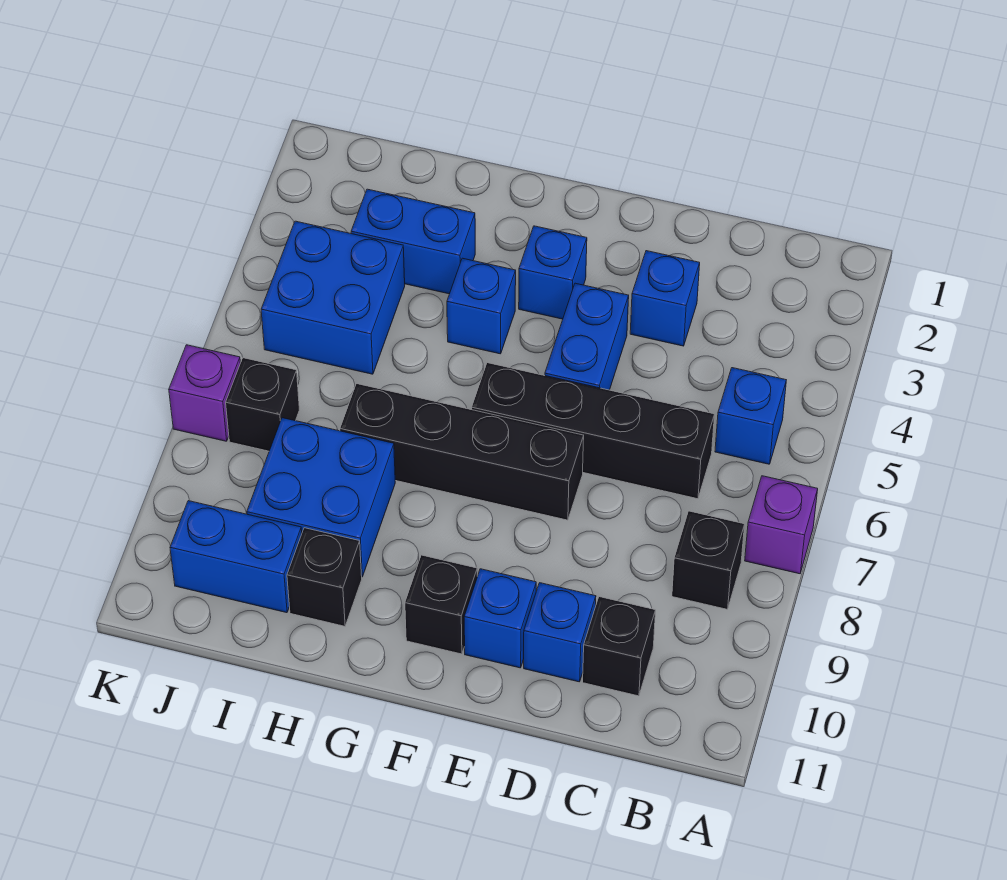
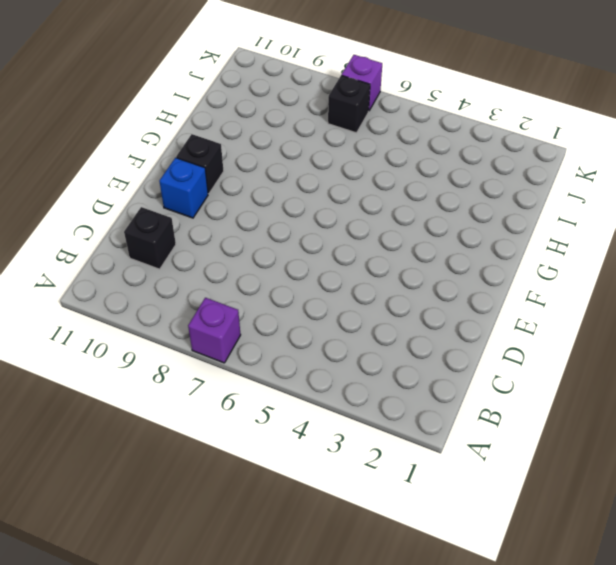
none -> blue 1x1 brick [715,368,786,464]
none -> black 1x1 brick [672,511,745,609]
none -> black 1x4 brick [472,363,715,499]

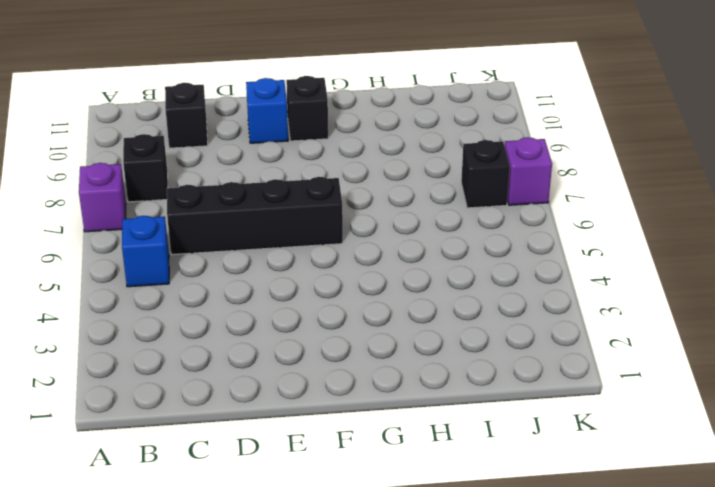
none -> blue 1x1 brick [630,251,700,346]
none -> blue 1x1 brick [524,583,596,682]
none -> blue 1x2 brick [545,283,629,390]

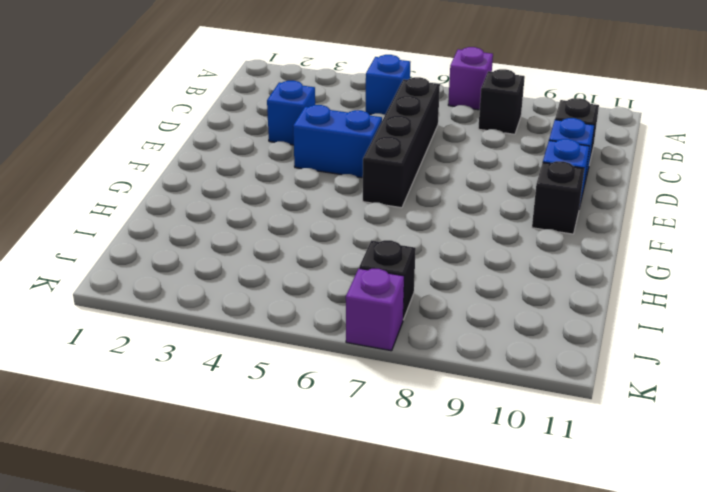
none -> black 1x4 brick [340,384,584,520]
none -> blue 1x1 brick [519,226,587,319]
none -> blue 1x1 brick [447,258,516,354]

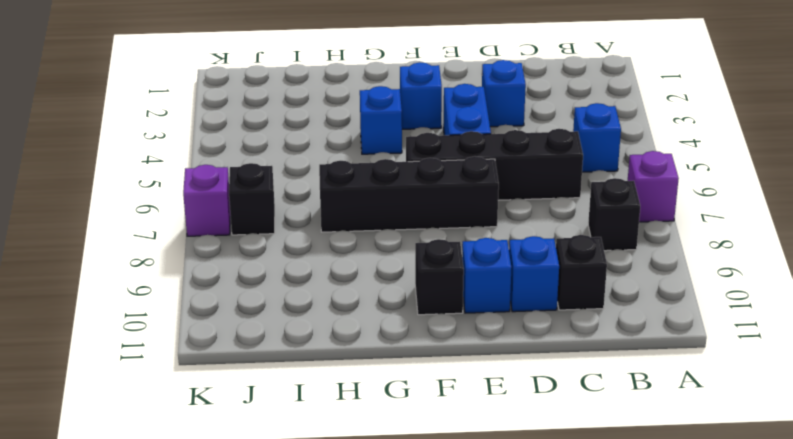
none -> blue 1x2 brick [351,189,475,294]
none -> blue 2x2 brick [247,418,395,577]
none -> black 1x1 brick [287,528,362,626]

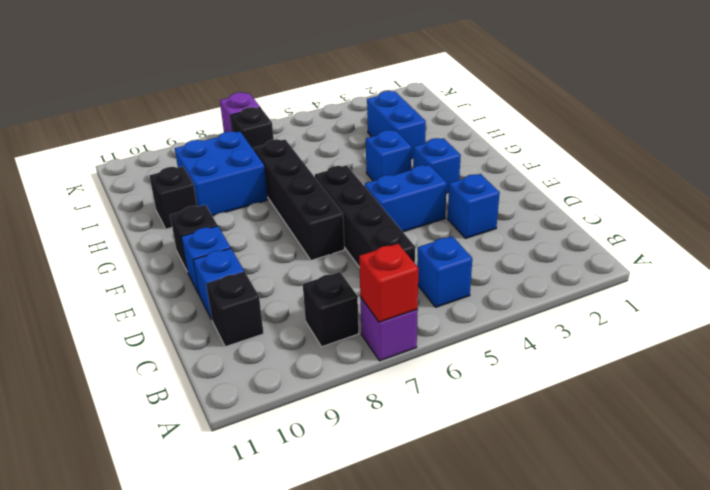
red 1x1 brick [359,244,418,322] -> none
none -> blue 2x2 brick [261,221,405,374]
none -> blue 1x2 brick [170,501,302,613]

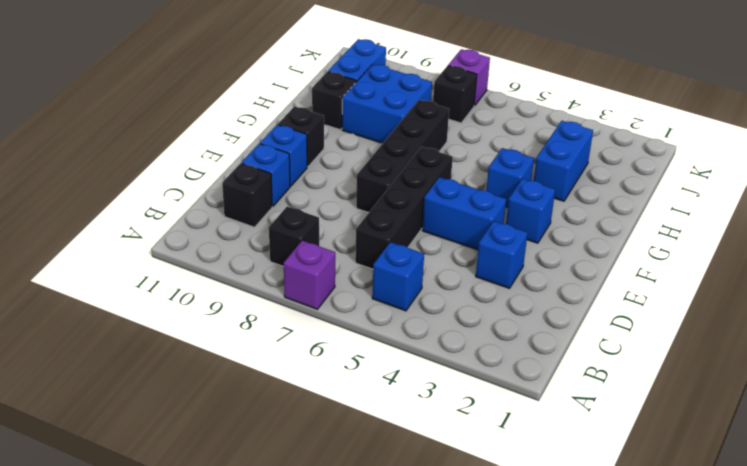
none -> blue 2x2 brick [261,221,405,374]

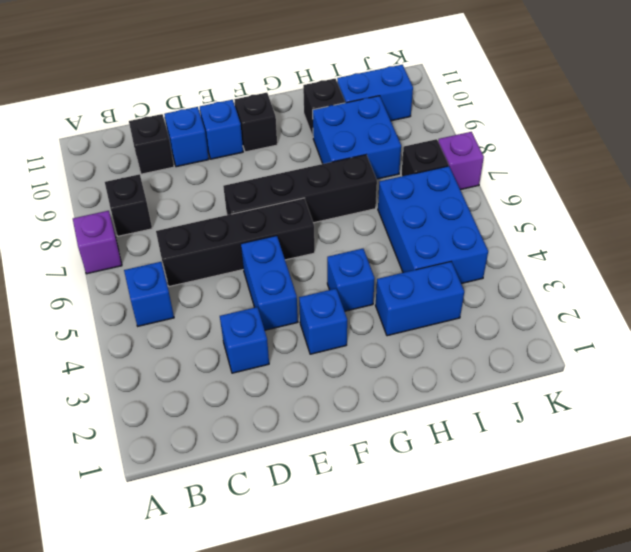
blue 2x3 brick [378,166,488,284] -> blue 2x2 brick [261,221,405,374]

